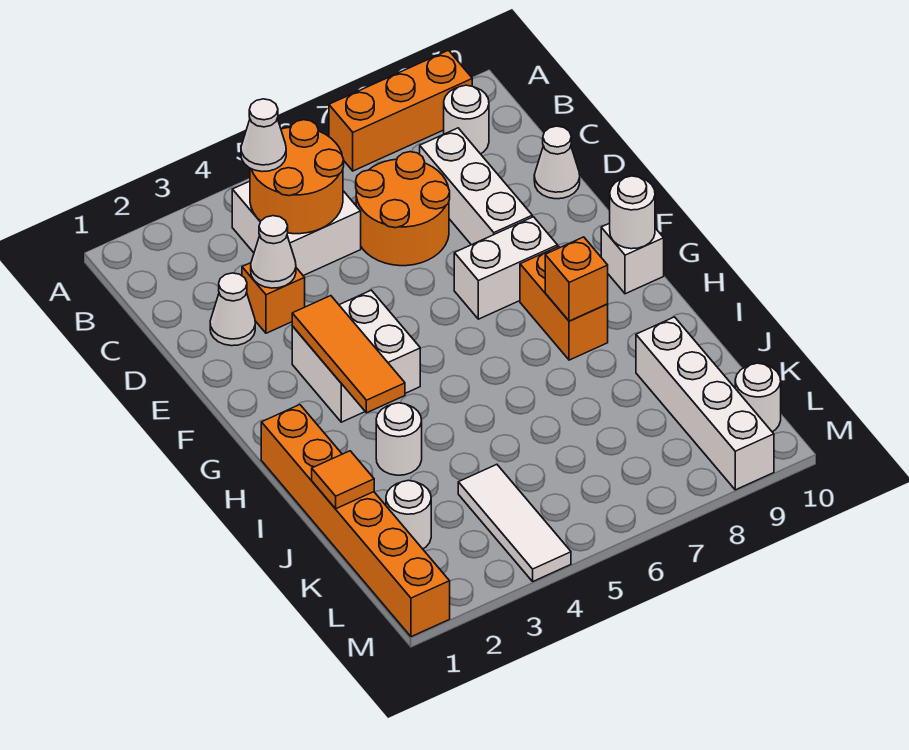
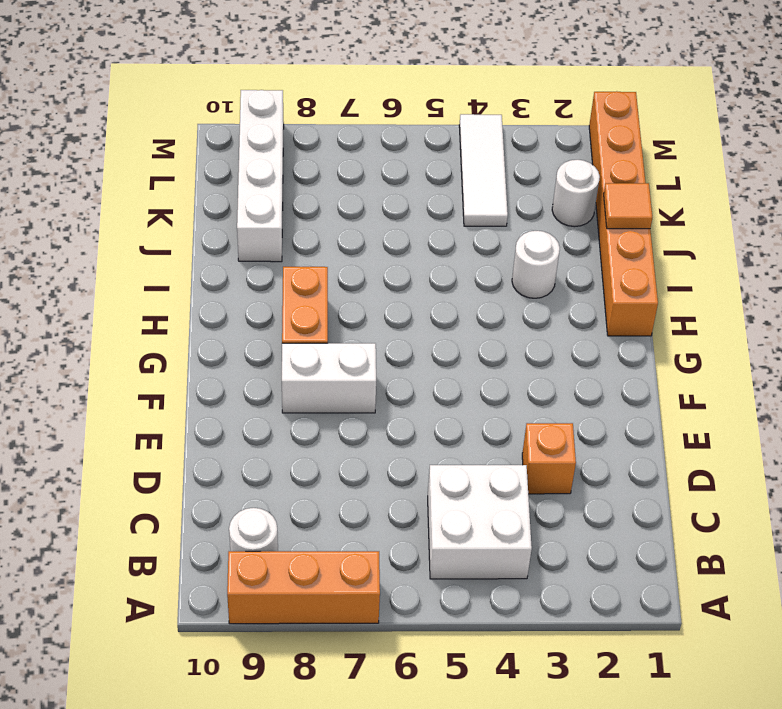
none -> orange 2x2 round brick [356,152,450,266]
none -> white 1x3 brick [420,128,532,245]
none -> white 1x1 cone [210,273,255,346]

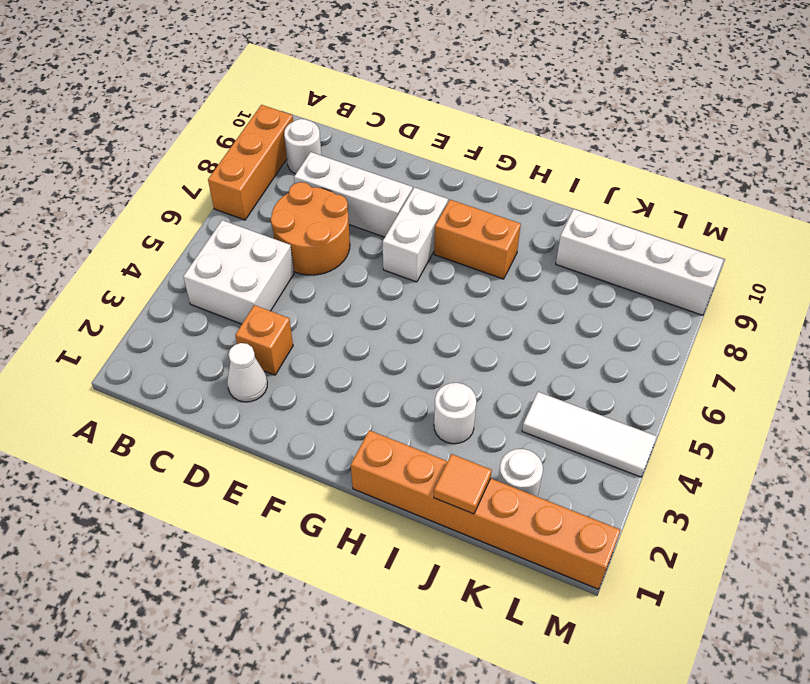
none -> white 1x1 cone [534,126,580,199]
none -> white 2x2 brick [292,290,420,422]
none -> white 1x1 brick [601,223,664,294]

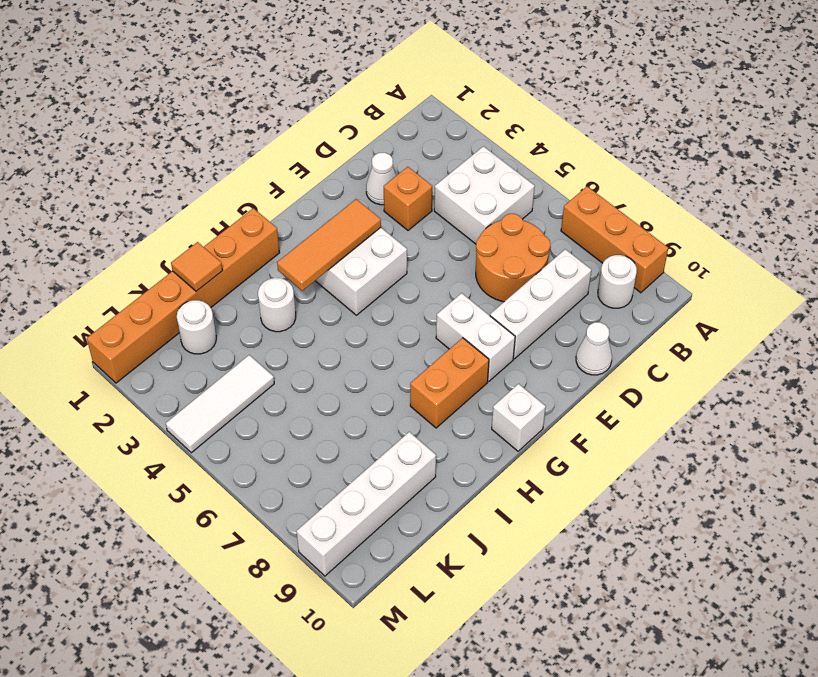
none -> white 1x1 round brick [735,363,781,432]
none -> orange 2x2 round brick [250,120,344,234]
none -> white 1x1 cone [251,216,296,288]

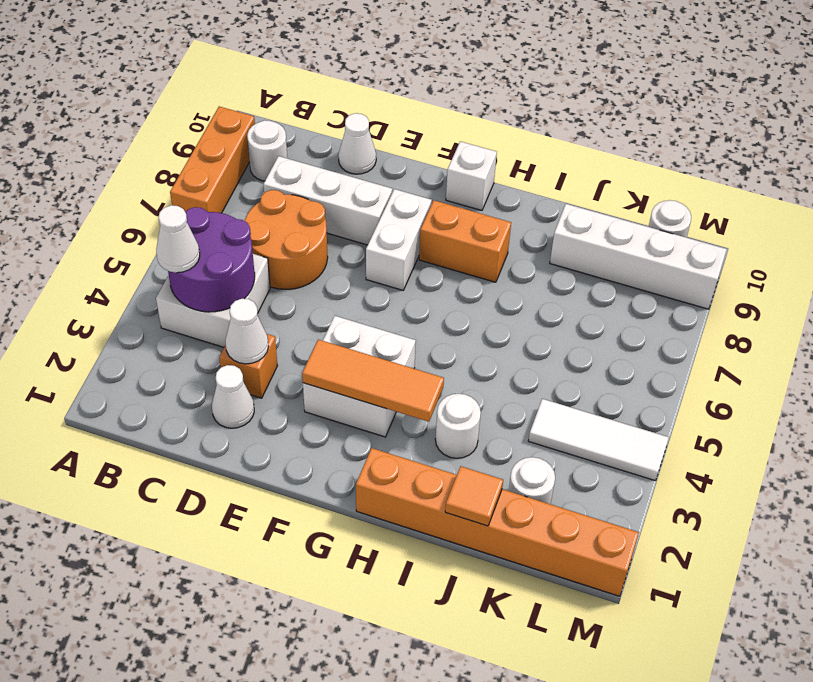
purple 2x2 round brick [168,207,255,312] -> orange 2x2 round brick [250,120,344,234]
none -> white 1x1 round brick [610,176,655,249]
none -> orange 1x1 brick [545,237,608,321]

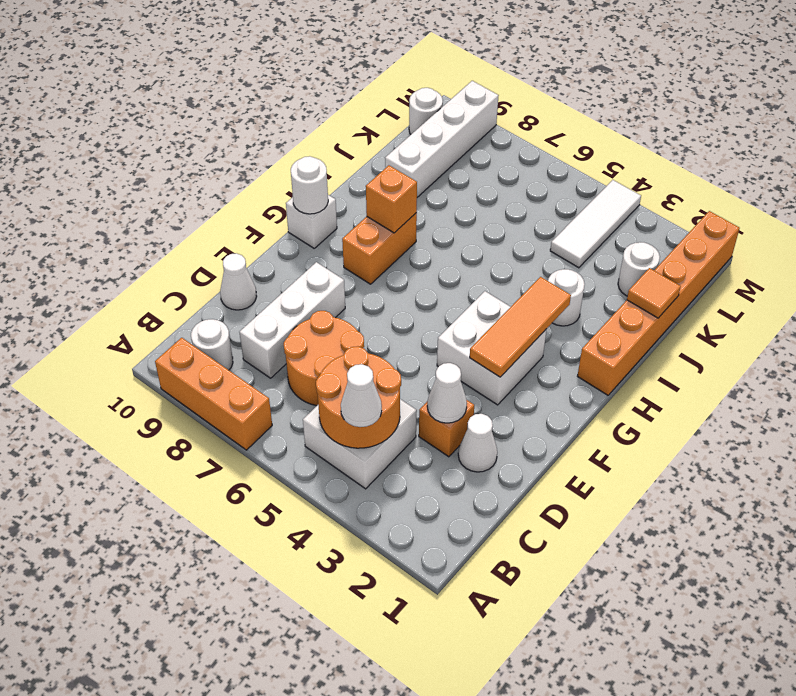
none -> white 1x2 brick [454,217,558,319]

